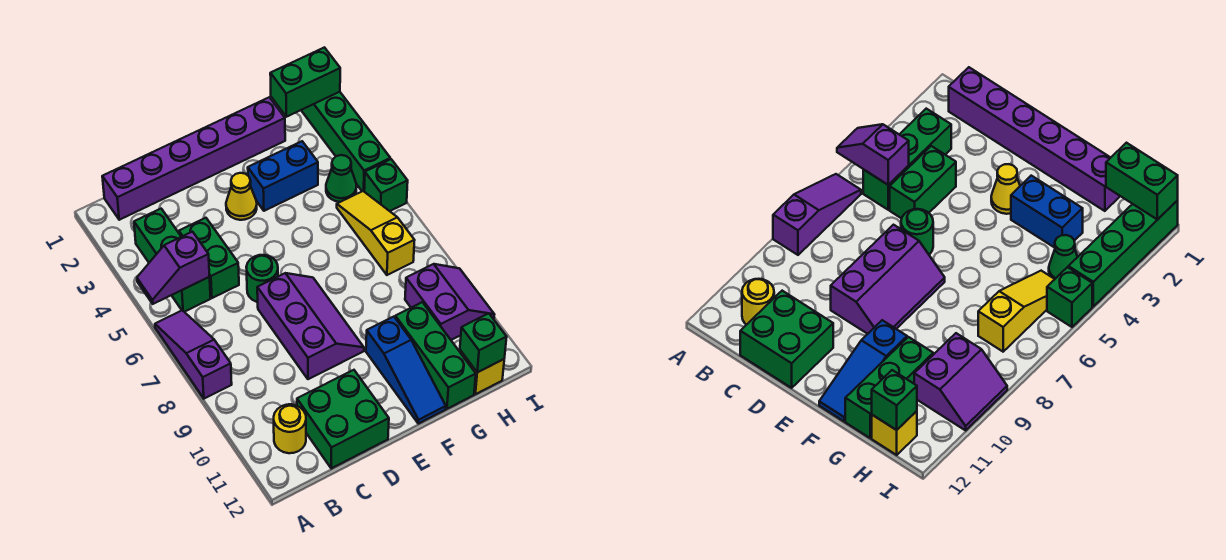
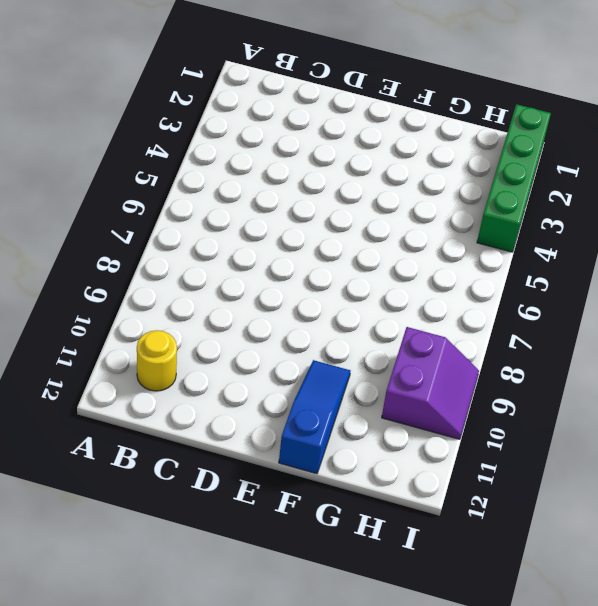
blue 1x3 slope [279,360,350,474] -> blue 1x3 slope turned to [366,317,446,424]
none -> purple 1x3 slope [155,310,232,399]
none -> purple 1x6 brick [102,97,285,220]
none -> green 1x3 brick [134,209,211,312]

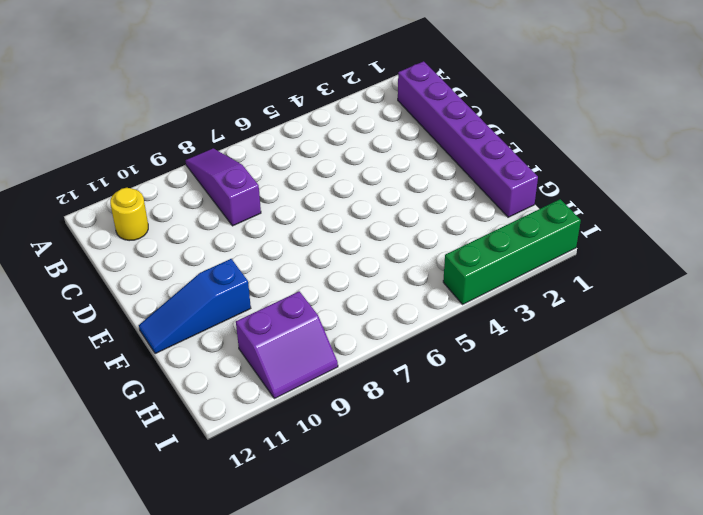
purple 1x3 slope [186,148,261,226] -> purple 1x3 slope turned to [155,310,232,399]
none -> green 1x3 brick [134,209,211,312]
none -> green 1x2 brick [179,218,239,298]
none -> green 2x2 brick [297,370,389,468]

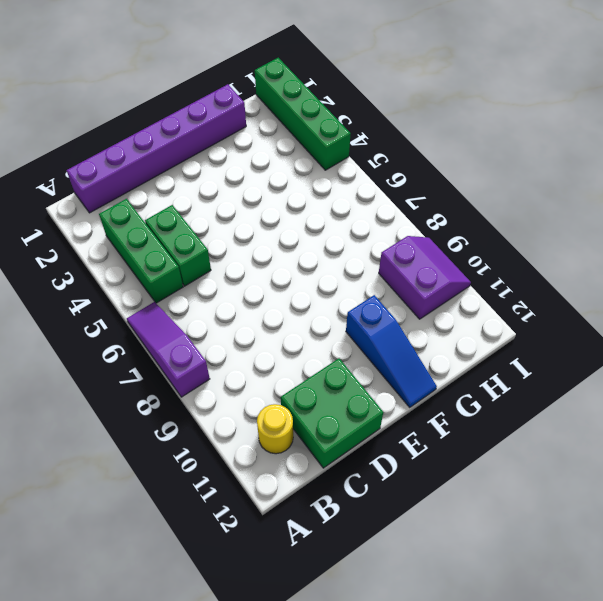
none -> green 1x1 round brick [246,255,278,302]
none -> purple 2x3 slope [257,273,364,379]
none -> yellow 1x1 cone [226,173,257,220]

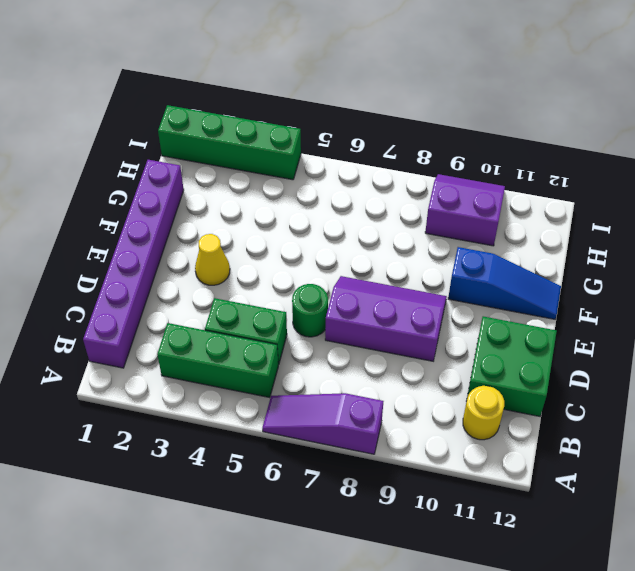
none -> blue 1x2 brick [248,141,318,211]
none -> green 1x3 brick [395,302,476,409]
none -> green 1x1 cone [326,155,356,202]

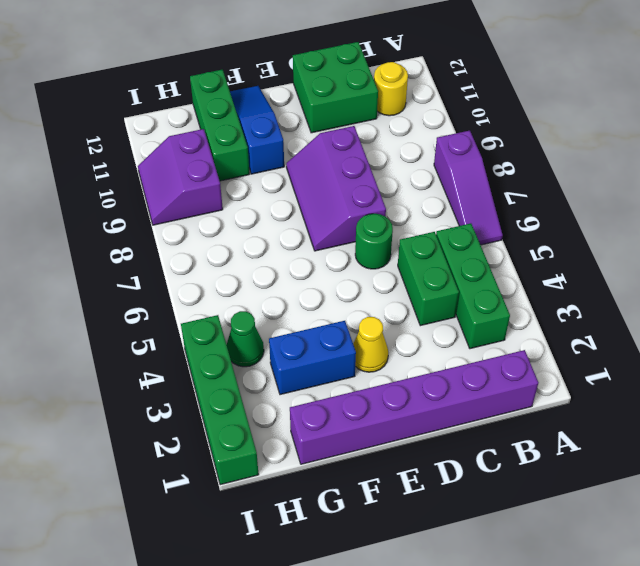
none -> yellow 1x3 slope [337,191,415,275]
none -> yellow 1x1 brick [460,350,504,394]
none -> green 1x1 brick [364,159,408,211]

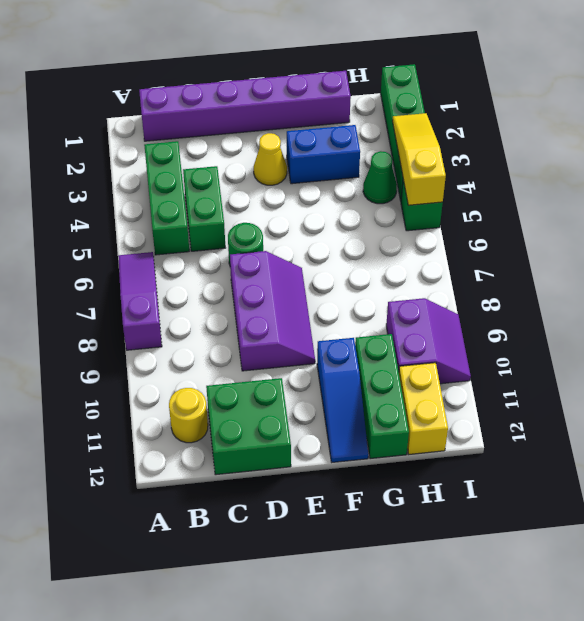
yellow 1x2 brick [399,363,448,454] -> yellow 1x1 brick [460,350,504,394]
yellow 1x3 slope [392,113,446,205] -> yellow 1x3 slope moved to [337,191,415,275]
none -> purple 1x2 slope [137,232,210,304]
none -> green 1x2 brick [270,47,340,117]
none -> green 1x1 brick [460,313,507,372]

